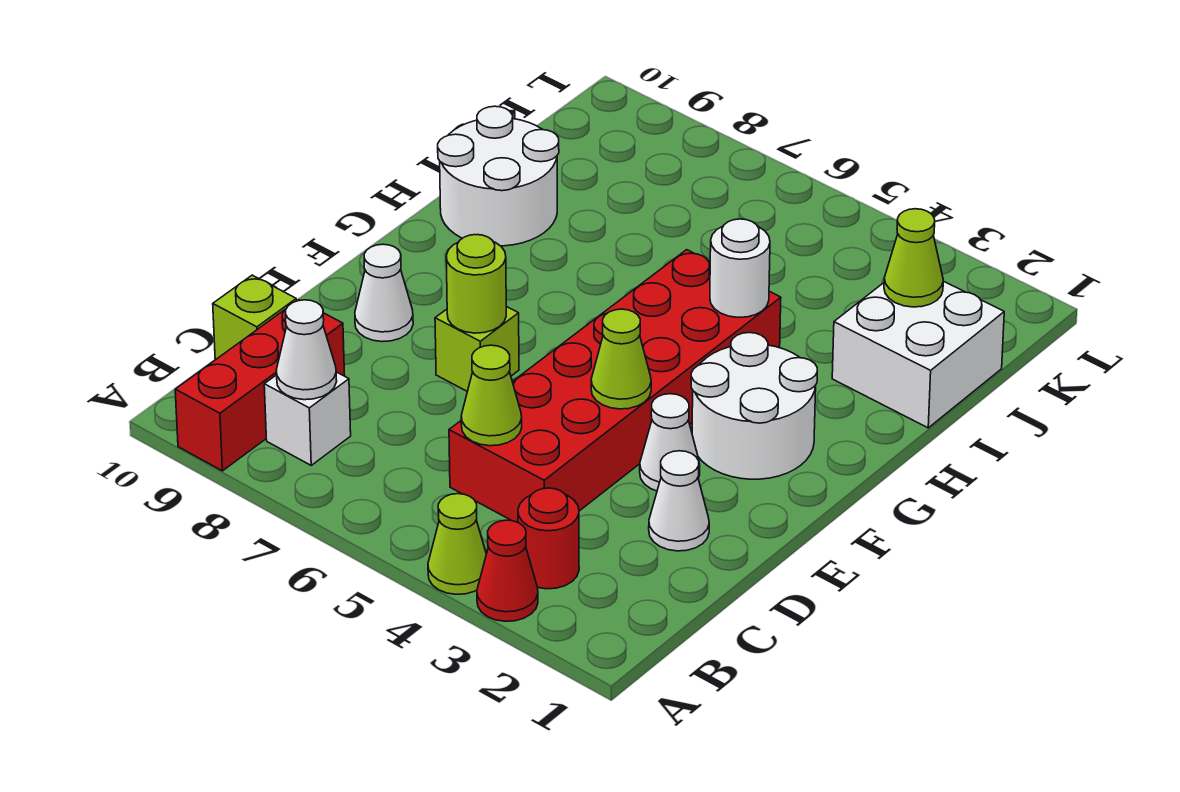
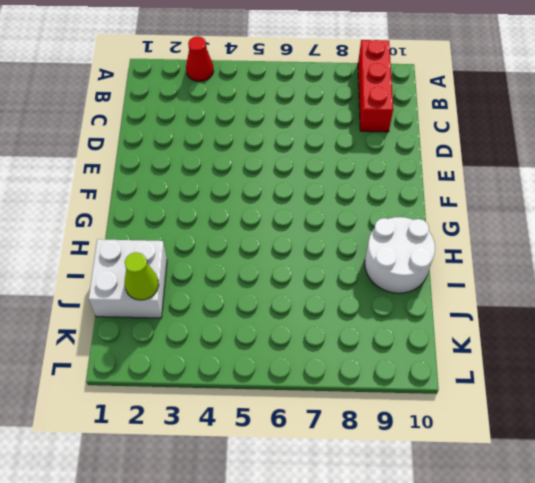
none -> lime 1x1 cone [428,494,486,594]
none -> red 1x1 round brick [518,488,579,589]
none -> white 1x1 brick [264,372,351,465]

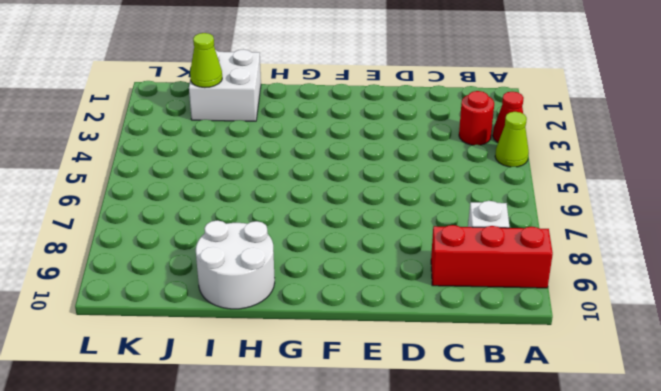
none -> red 2x6 brick [449,250,781,522]
none -> lime 1x1 brick [213,275,296,360]
none -> white 1x1 cone [649,451,709,551]

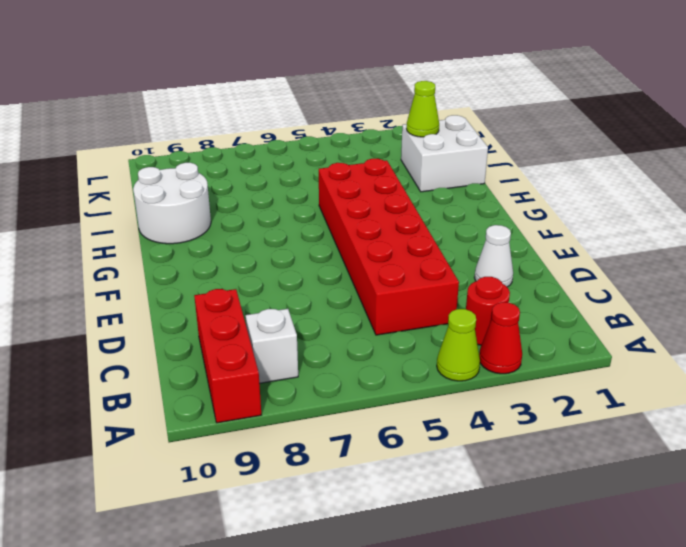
none -> lime 1x1 brick [213,275,296,360]
none -> white 1x1 cone [640,394,700,491]
none -> lime 1x1 brick [435,306,519,391]

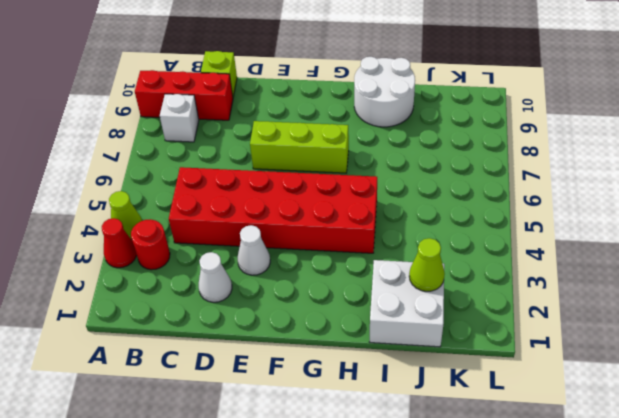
lime 1x3 brick [250,121,349,173] -> lime 1x1 brick [435,306,519,391]
none -> white 1x1 cone [355,244,413,342]
none -> white 2x2 round brick [691,333,817,479]
none -> white 1x1 cone [277,300,337,400]

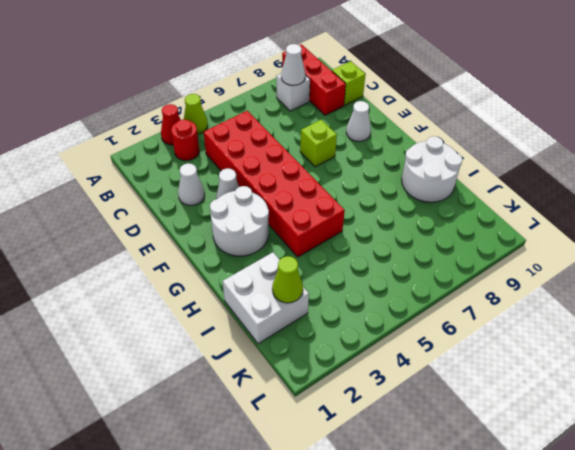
none -> lime 1x1 cone [461,345,522,446]
none -> lime 1x1 cone [591,309,651,409]
none -> lime 1x1 round brick [446,235,506,333]

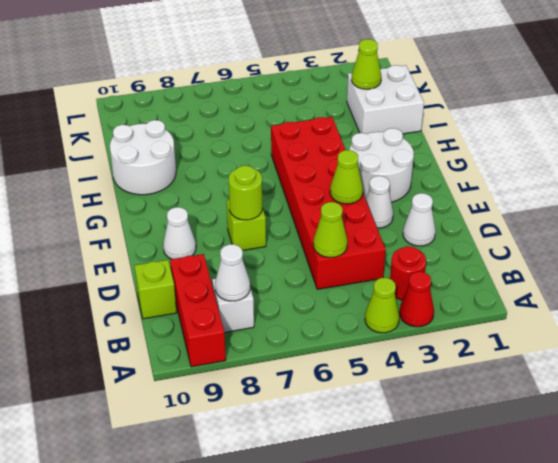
none -> white 1x1 round brick [710,219,770,317]

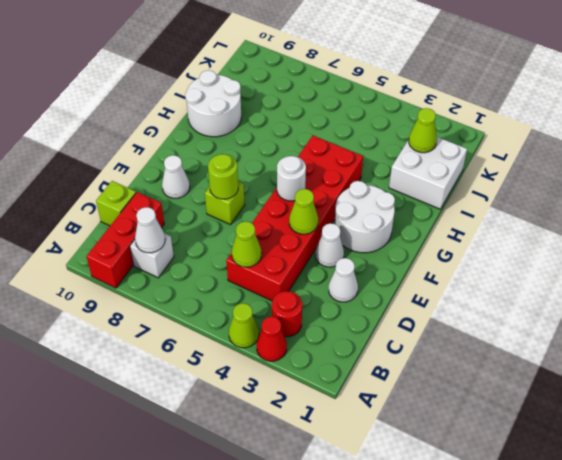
white 1x1 round brick [277,156,306,201] -> white 1x1 round brick moved to [710,219,770,317]

